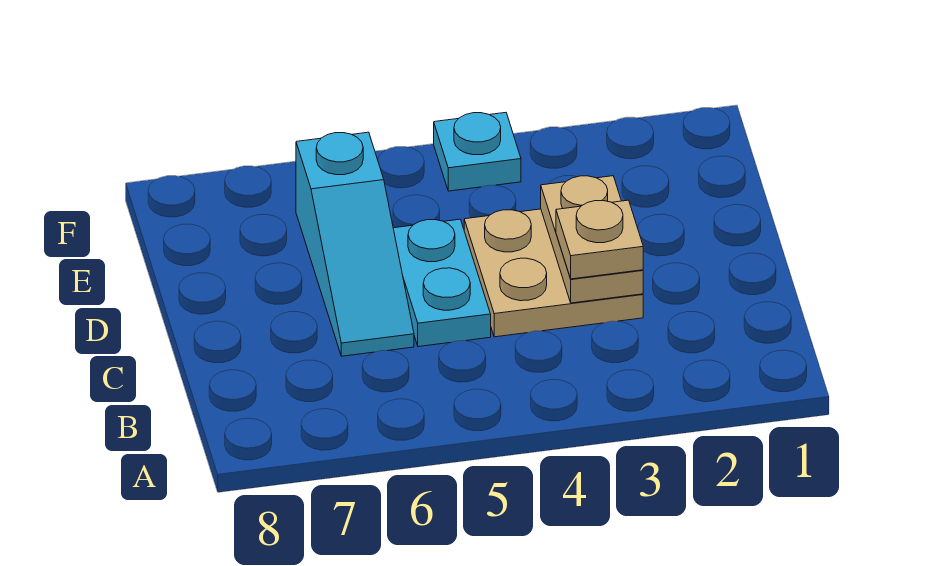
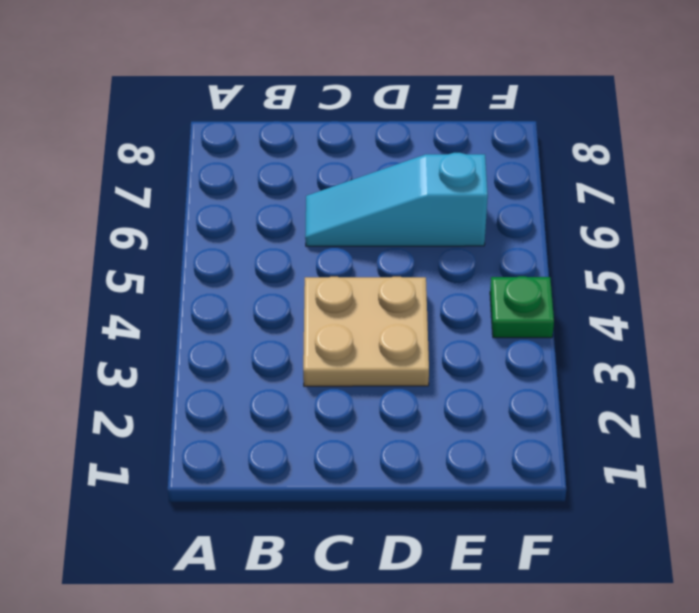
green 1x1 plate [490,276,554,338] -> cyan 1x1 plate [434,113,521,191]
none -> cyan 1x2 plate [393,219,491,347]
none -> tan 1x2 plate [541,176,643,303]

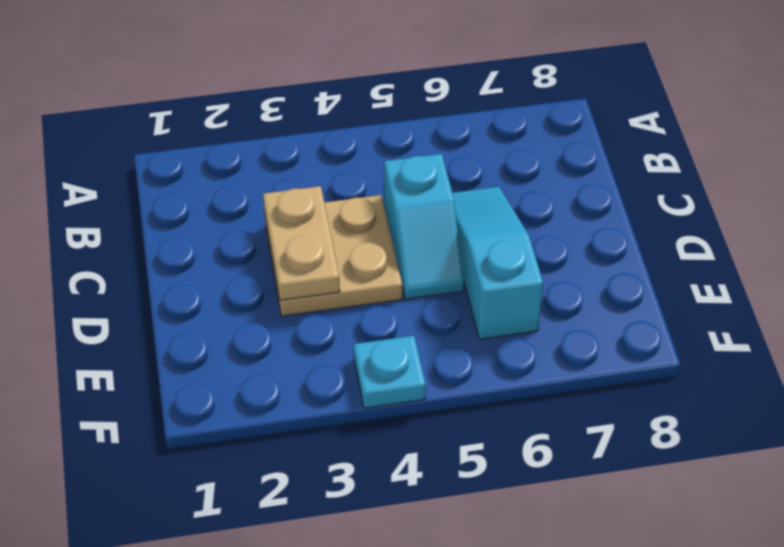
cyan 1x2 slope [384,154,464,299] -> cyan 1x2 plate [393,219,491,347]
none -> tan 1x1 plate [556,200,643,279]

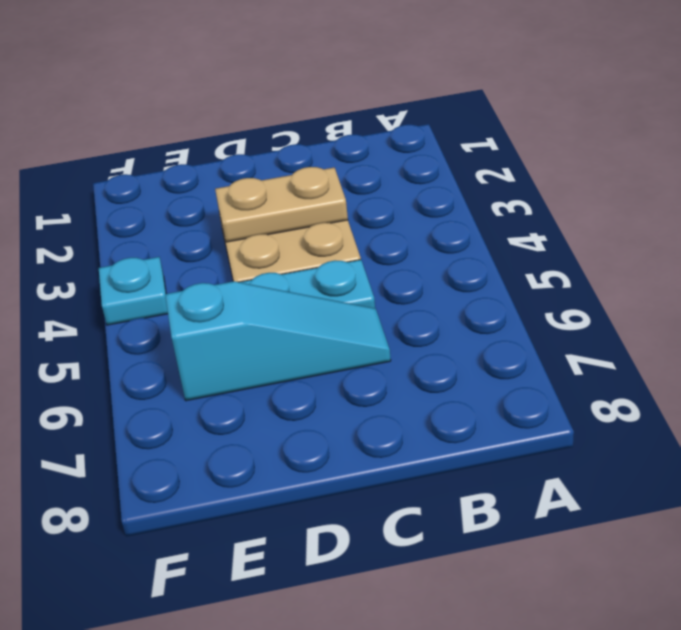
none -> tan 1x1 plate [556,200,643,279]

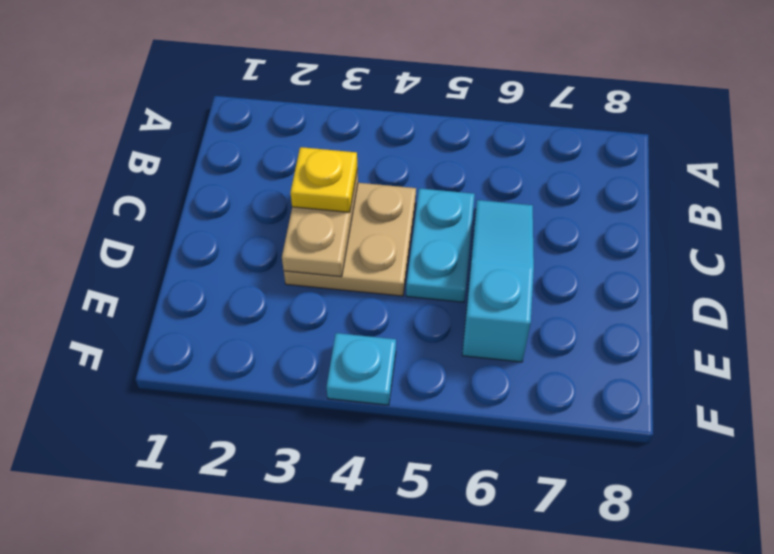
yellow 1x1 plate [290,147,357,212] -> tan 1x1 plate [556,200,643,279]

